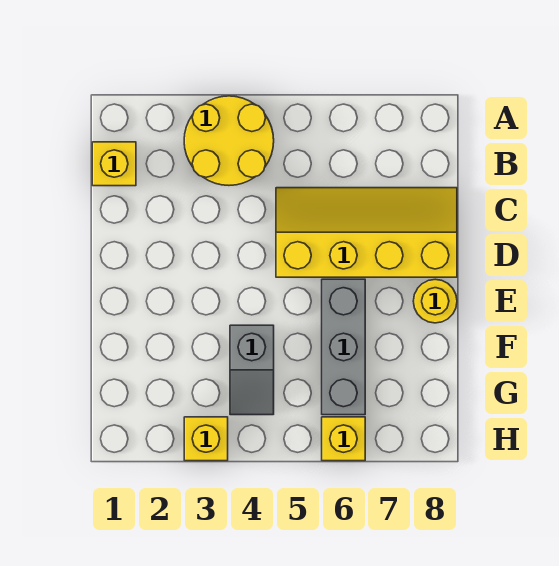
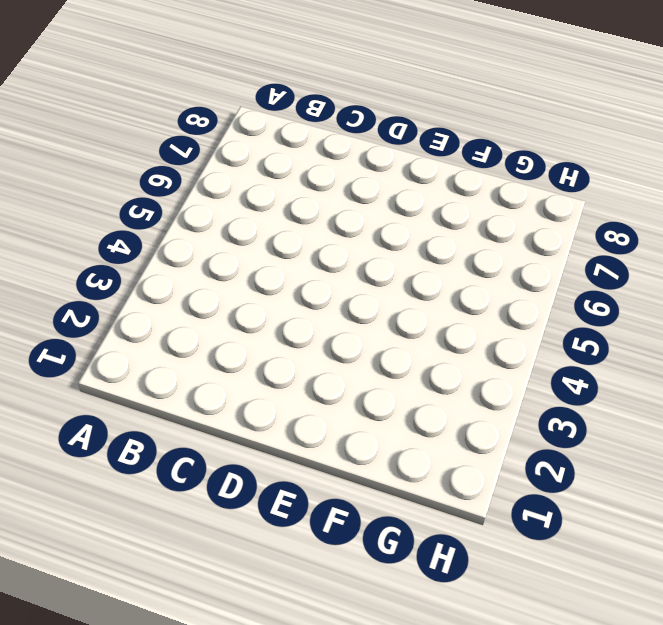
none -> yellow 2x2 round brick [184,96,274,185]
none -> yellow 1x1 brick [92,142,136,186]

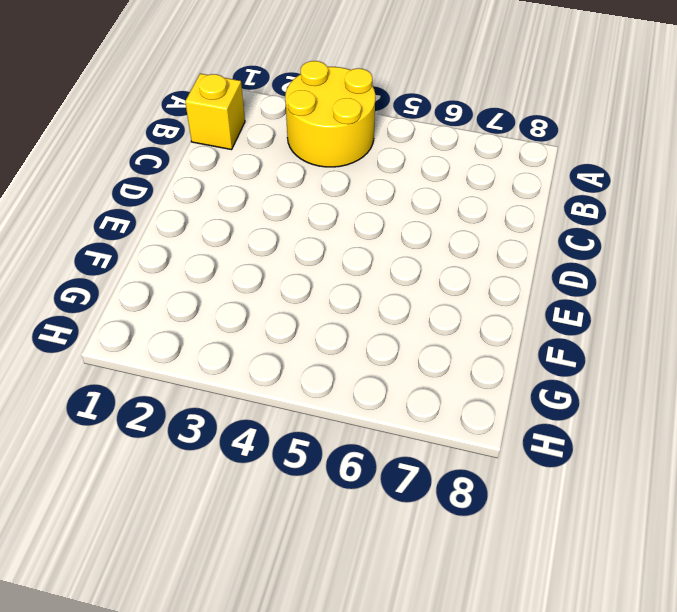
none -> yellow 2x4 slope [276,188,457,277]
none -> grey 1x3 brick [322,279,365,415]

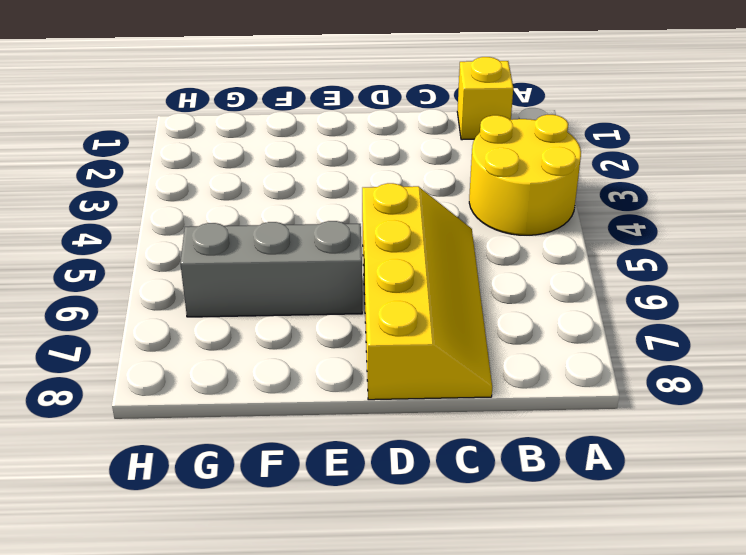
none -> yellow 1x1 round brick [413,279,457,323]
none -> grey 1x2 slope [230,325,274,415]

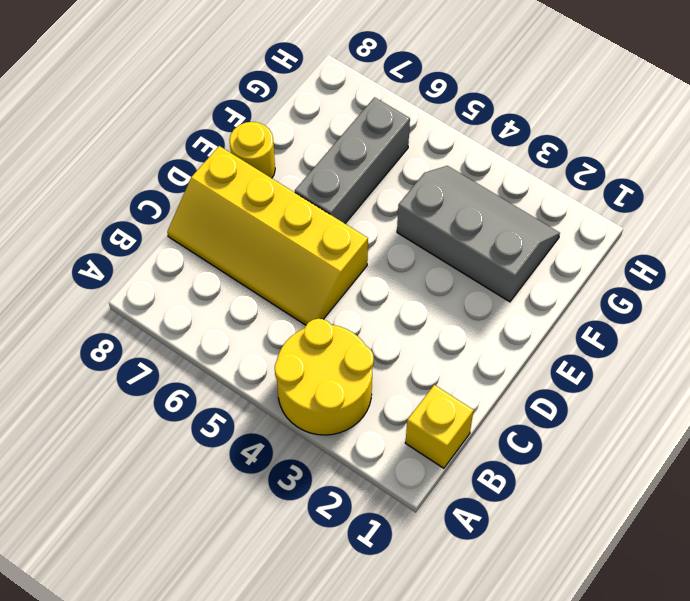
grey 2x3 slope [397,166,560,302] -> grey 1x2 slope [230,325,274,415]
none -> yellow 1x1 brick [184,417,228,461]
none -> yellow 1x1 brick [322,417,365,461]

